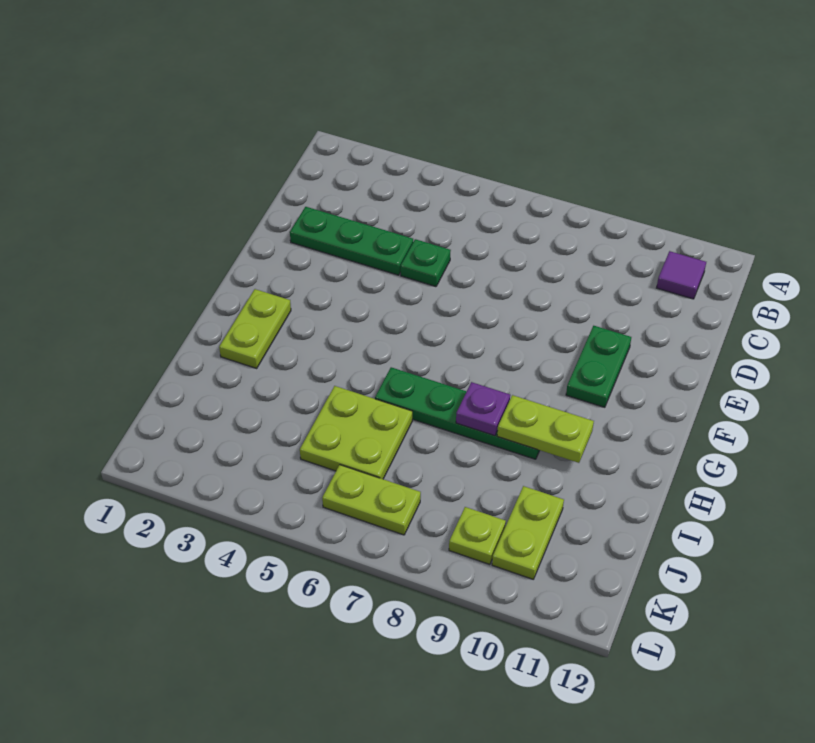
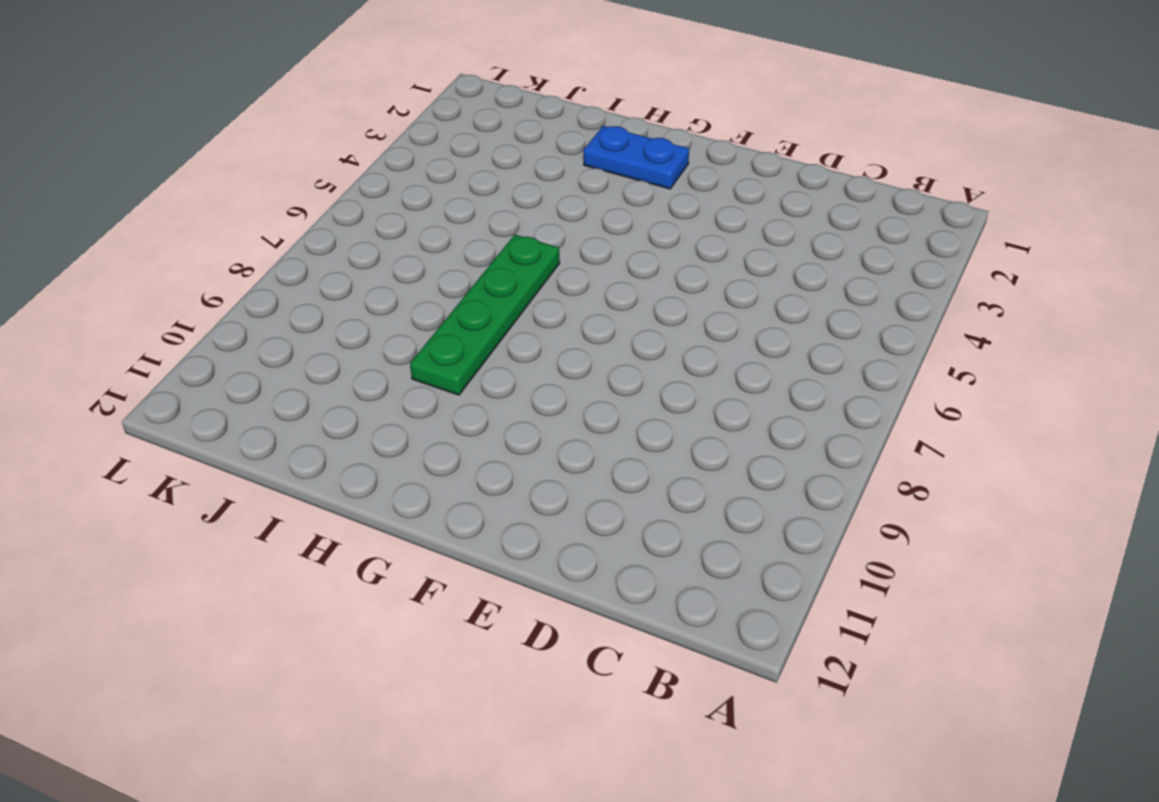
blue 1x2 plate [583,126,689,189] -> lime 1x2 plate [219,289,291,368]
none -> purple 1x1 tile [657,251,706,299]
none -> green 1x3 plate [290,207,413,275]
none -> green 1x1 plate [401,239,451,287]

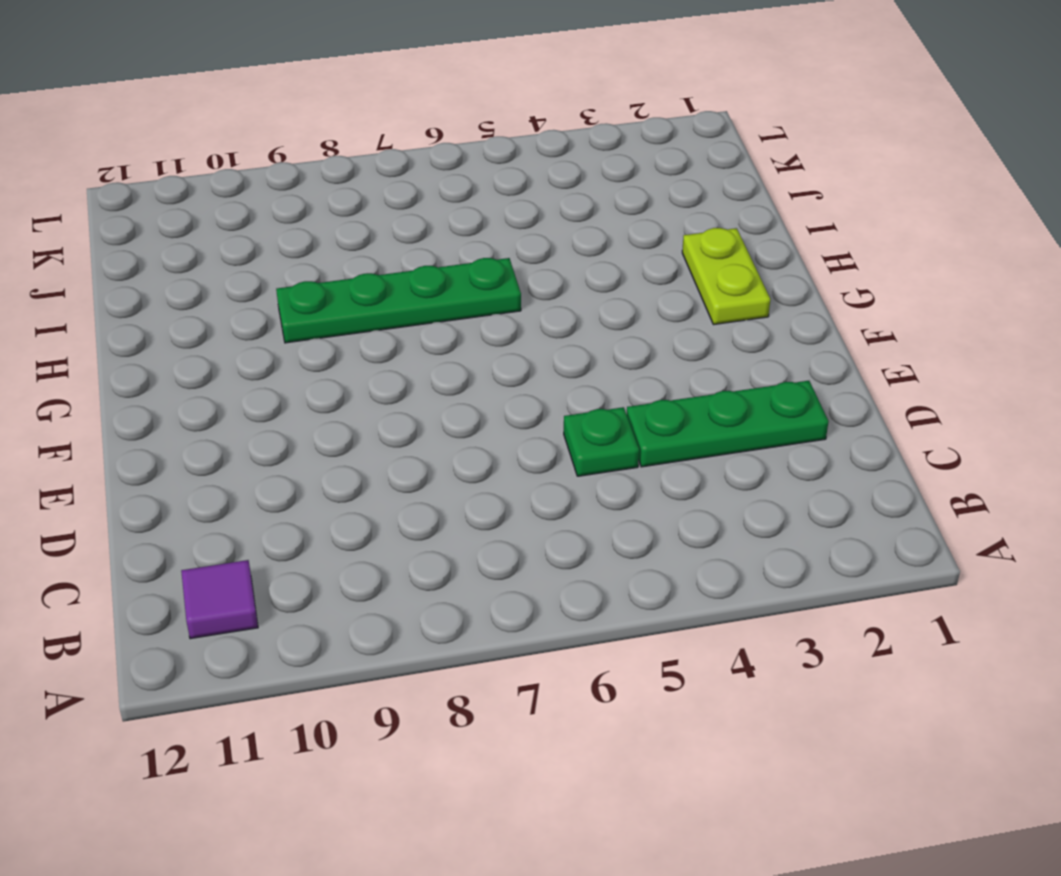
none -> green 1x2 plate [566,326,631,407]
none -> lime 2x2 plate [300,386,412,479]
none -> lime 1x2 plate [492,486,564,579]

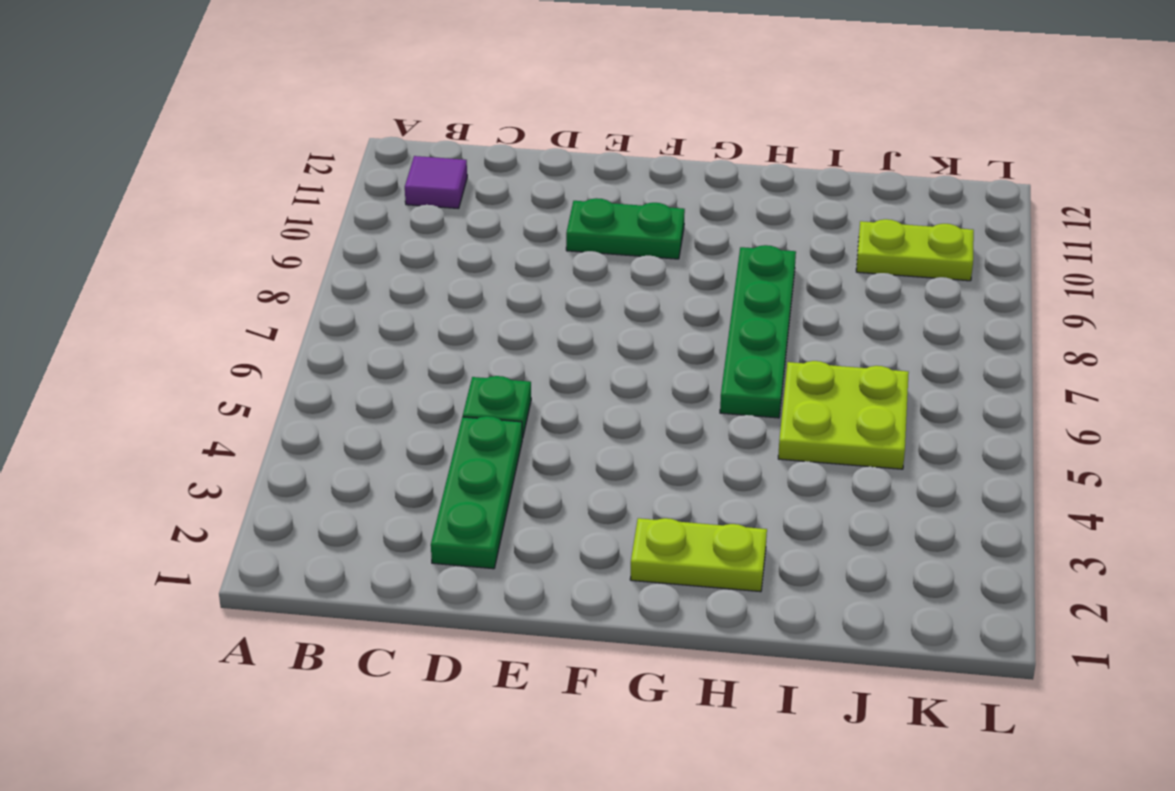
none -> lime 1x2 plate [322,465,421,535]
none -> lime 1x1 plate [449,507,506,565]
none -> purple 1x1 plate [456,382,510,436]

